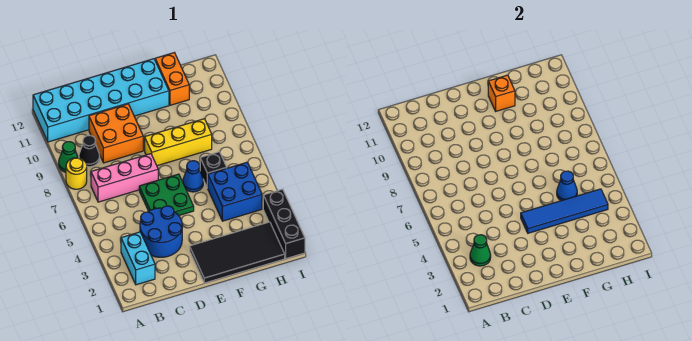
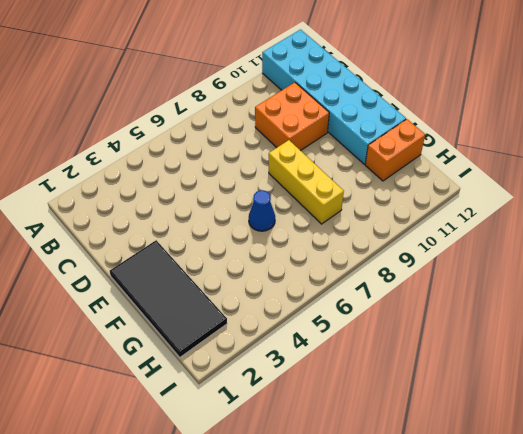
none -> yellow 1x1 round brick [66,158,87,189]
none -> green 1x1 cone [59,142,78,172]
none -> cyan 1x2 brick [121,232,155,285]

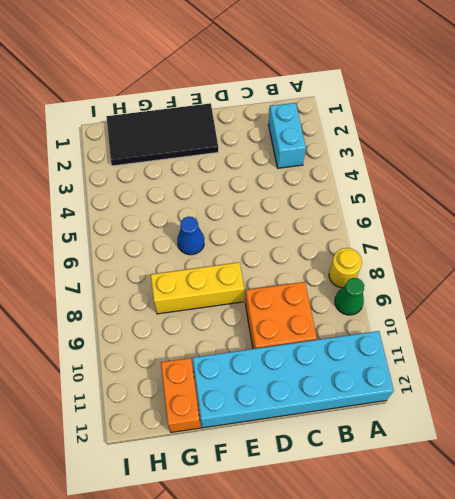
none -> pink 1x3 brick [91,154,158,202]
none -> black 1x1 cone [79,136,100,167]
none -> blue 2x2 round brick [140,206,182,257]

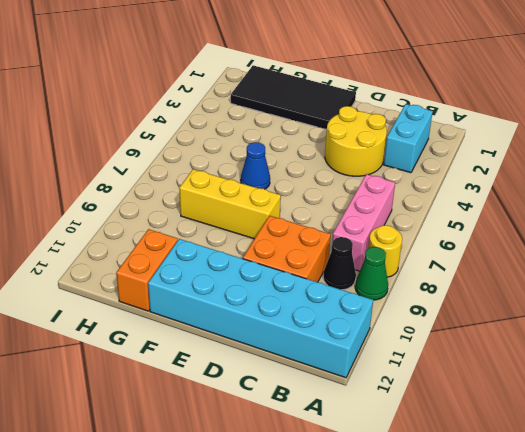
pink 1x3 brick [332,174,395,271] -> pink 1x3 brick turned to [91,154,158,202]
yellow 2x2 round brick [325,106,387,176] -> blue 2x2 round brick [140,206,182,257]
none -> green 2x2 plate [139,174,194,216]
none -> blue 2x2 brick [208,162,262,221]
none -> black 1x1 brick [200,152,227,188]

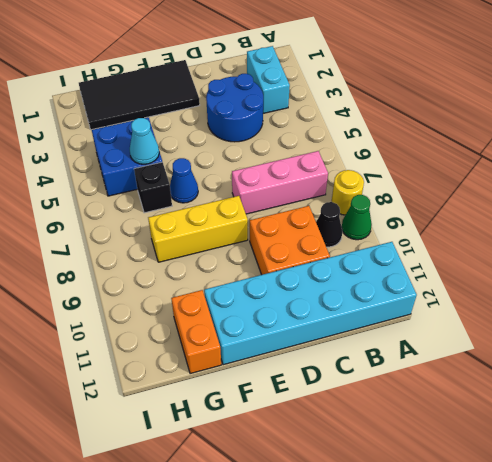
cyan 1x1 cone [130,118,159,164] -> blue 1x1 cone [557,171,577,201]
none -> green 2x2 plate [139,174,194,216]
none -> black 1x3 brick [263,189,305,259]
none -> green 1x1 cone [470,235,491,266]

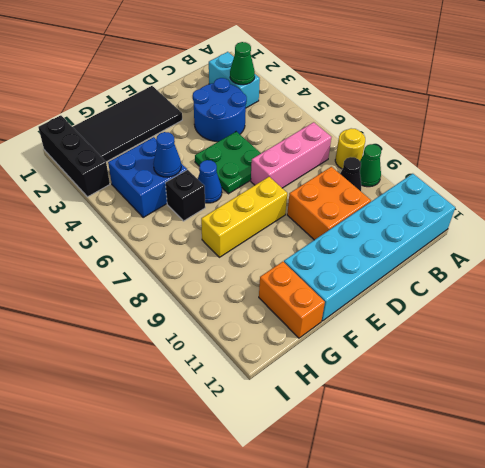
none -> blue 1x4 tile [521,189,608,233]
none -> orange 1x1 brick [488,75,515,111]

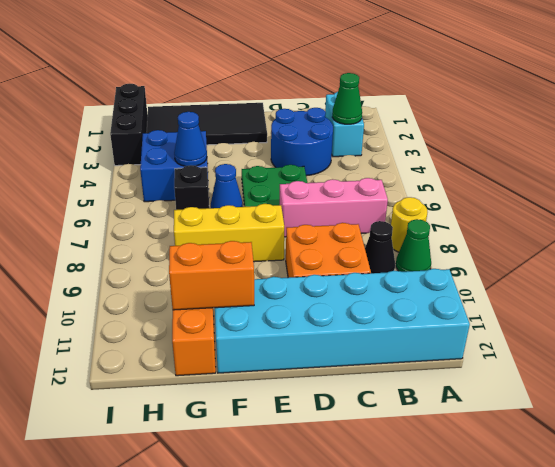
orange 1x2 brick [169,241,254,310] -> orange 1x1 brick [488,75,515,111]
none -> blue 1x4 tile [521,189,608,233]

